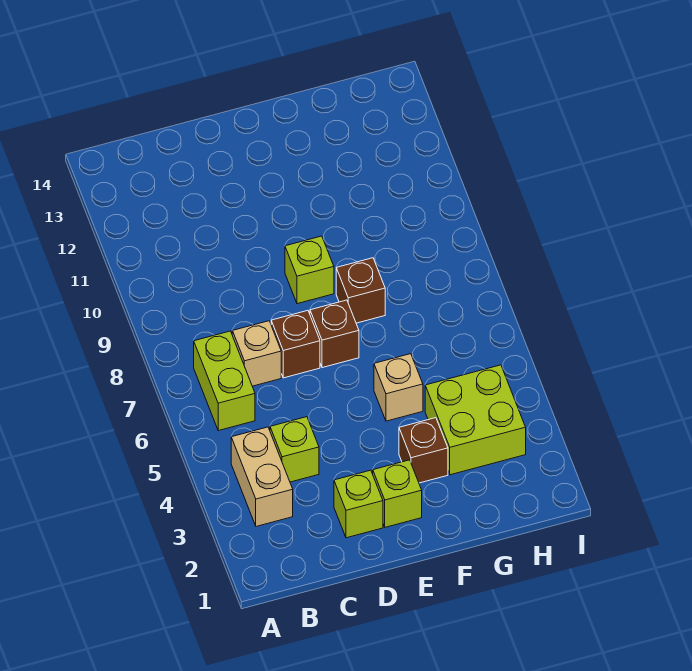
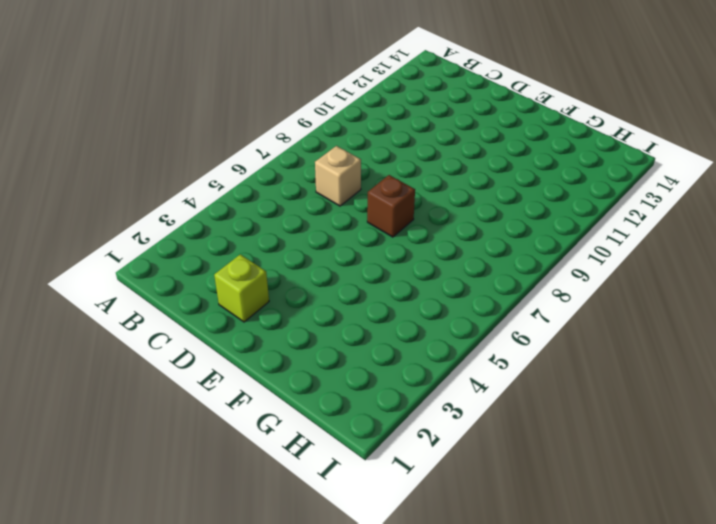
none -> tan 1x2 brick [231,427,293,526]
none -> lime 1x2 brick [194,331,255,431]
none -> lime 1x1 brick [270,417,319,482]

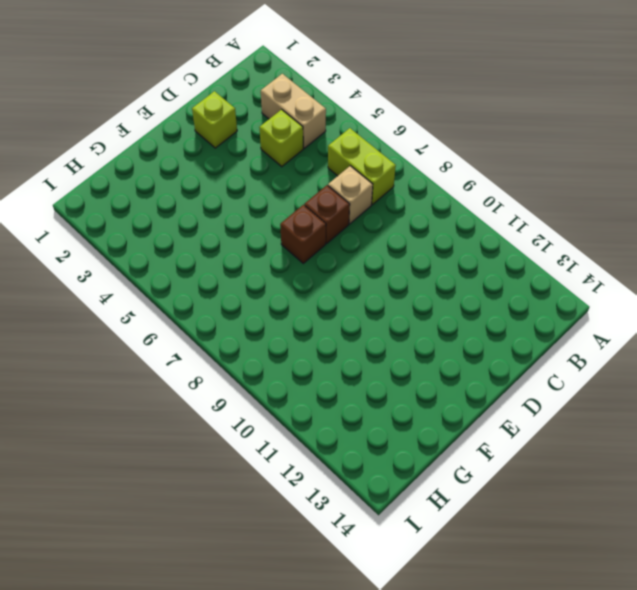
none -> lime 1x1 brick [373,460,422,527]
none -> lime 1x1 brick [285,236,334,304]
none -> brown 1x1 brick [399,418,448,483]

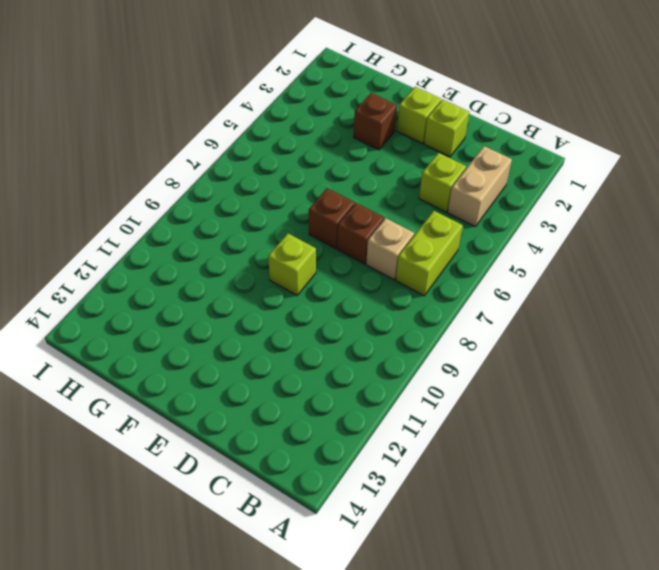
none -> tan 1x1 brick [374,354,423,421]
none -> brown 1x1 brick [336,258,385,323]
none -> lime 2x2 brick [425,365,526,475]

